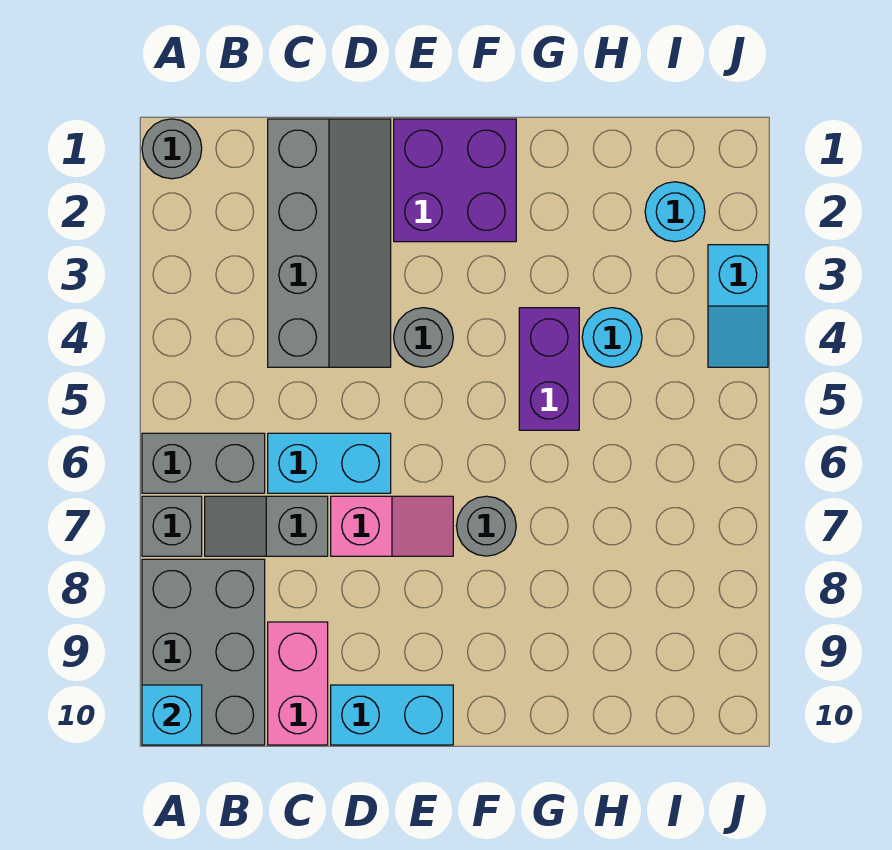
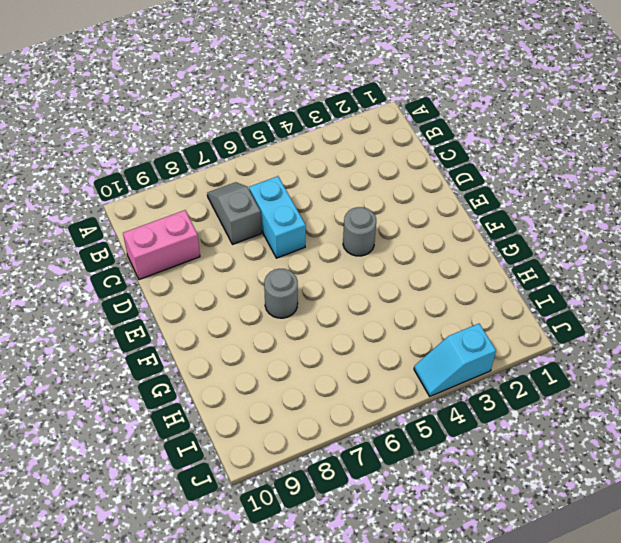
none -> grey 1x1 round brick [142,119,202,179]
none -> grey 1x2 brick [142,433,265,493]
none -> grey 1x1 brick [142,496,202,556]

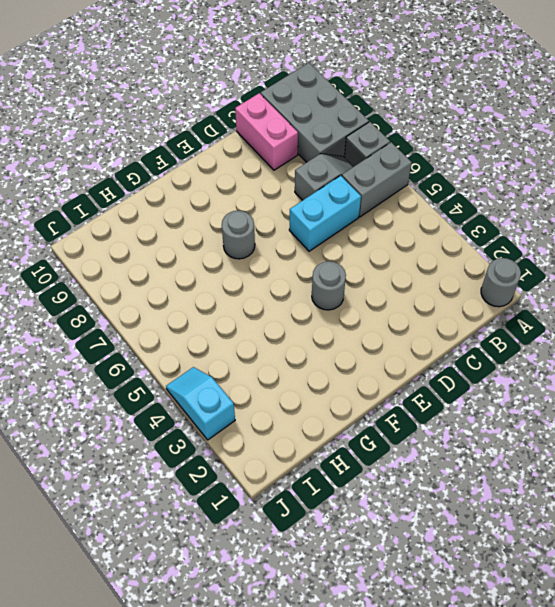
none -> grey 2x4 slope [268,119,391,367]
none -> pink 1x2 slope [331,496,453,556]
none -> cyan 1x2 brick [331,685,453,745]

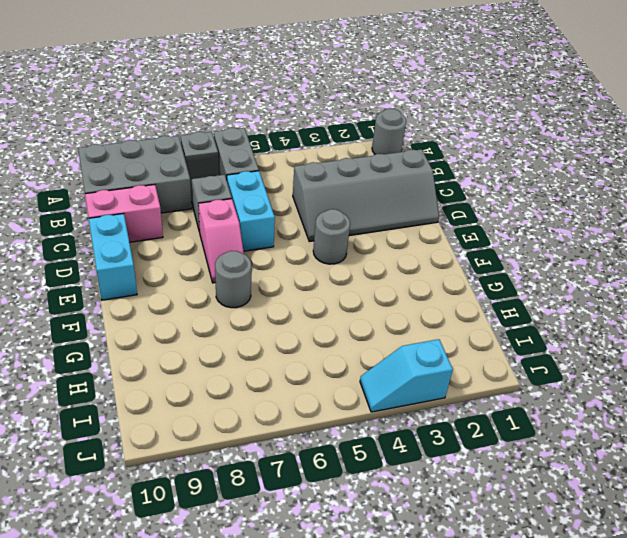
none -> purple 2x2 brick [394,119,516,242]
none -> purple 1x2 brick [519,308,579,430]
none -> cyan 1x1 round brick [582,308,642,367]

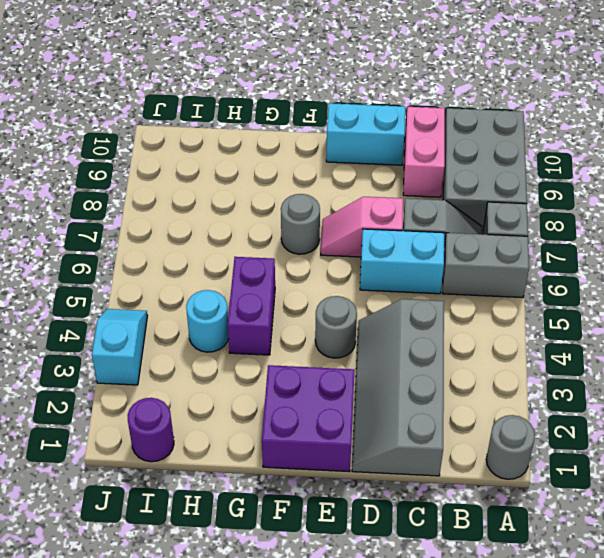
purple 1x1 round brick [128,398,174,462] -> none
none -> cyan 1x1 round brick [645,182,705,242]
none -> cyan 1x1 brick [142,685,202,745]

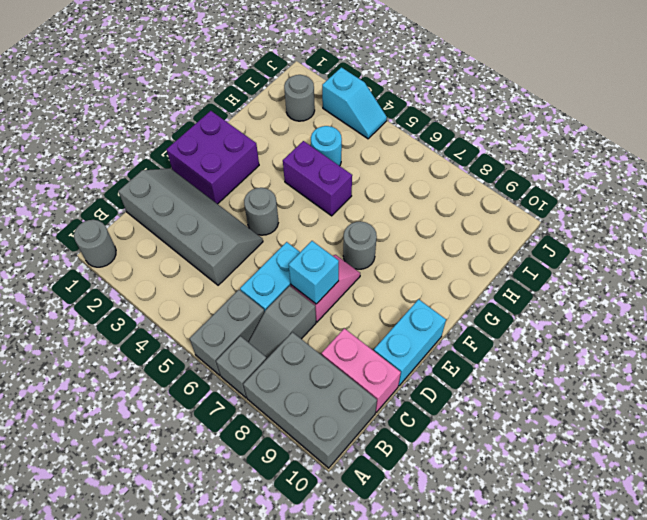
cyan 1x1 brick [289,241,339,304] -> cyan 1x1 brick moved to [142,685,202,745]
grey 1x1 round brick [284,75,315,121] -> cyan 1x1 round brick [645,182,705,242]

